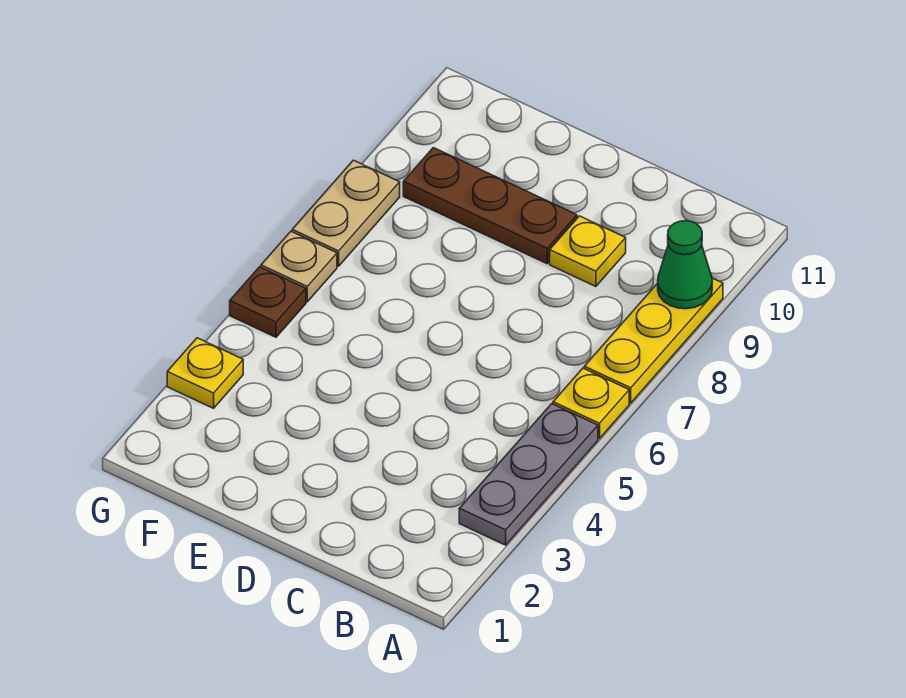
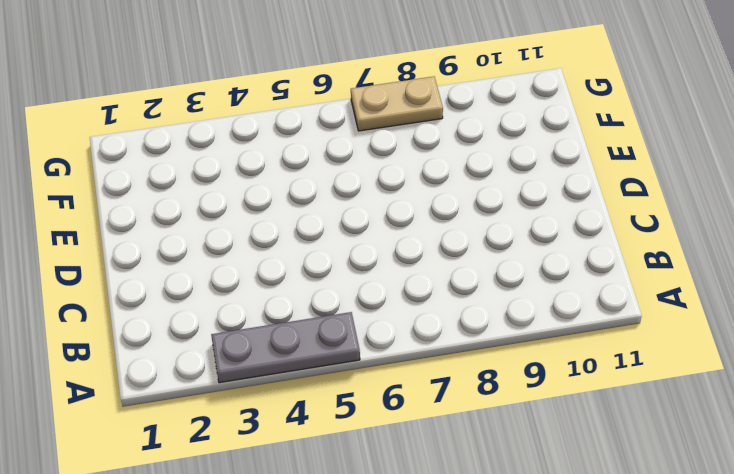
none -> yellow 1x1 plate [553,368,629,439]
none -> yellow 1x3 plate [584,278,723,403]

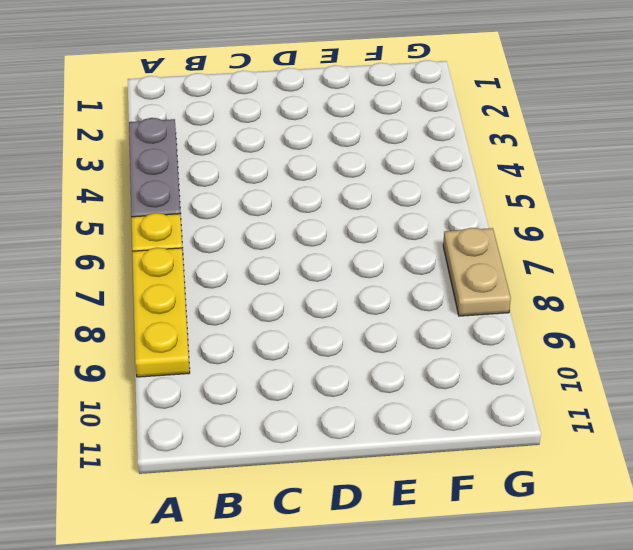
none -> yellow 1x1 plate [550,216,626,287]
none -> brown 1x3 plate [403,148,577,264]

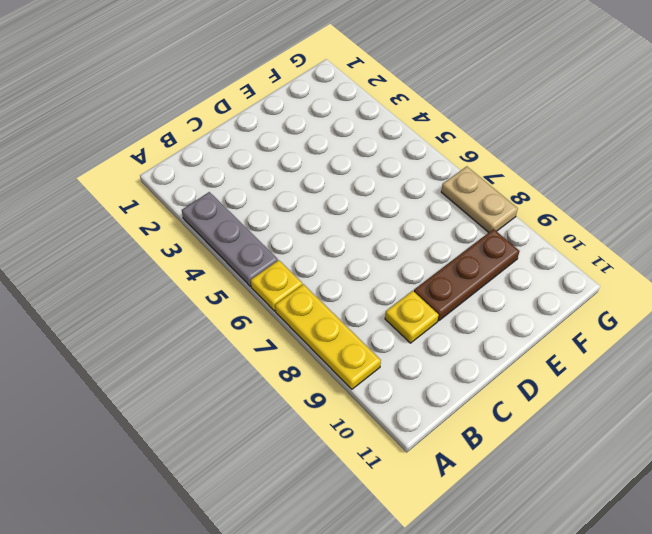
none -> yellow 1x1 plate [167,338,243,408]
none -> brown 1x1 plate [230,267,306,337]

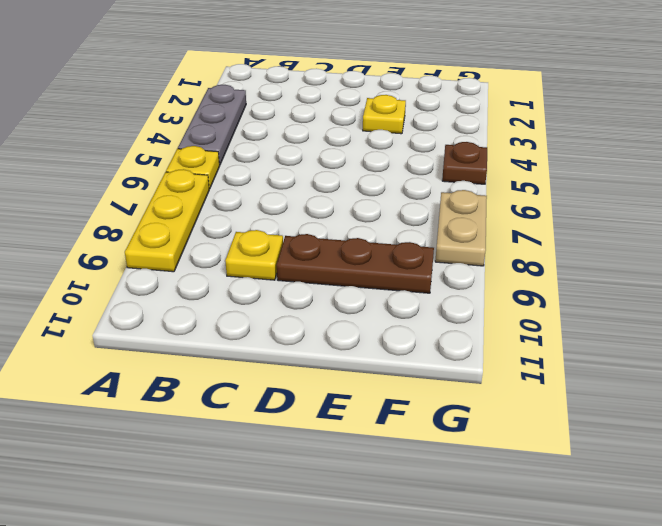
yellow 1x1 plate [363,95,406,134] -> yellow 1x1 plate moved to [167,338,243,408]
none -> tan 1x1 plate [261,232,337,302]
none -> green 1x1 cone [658,221,712,309]

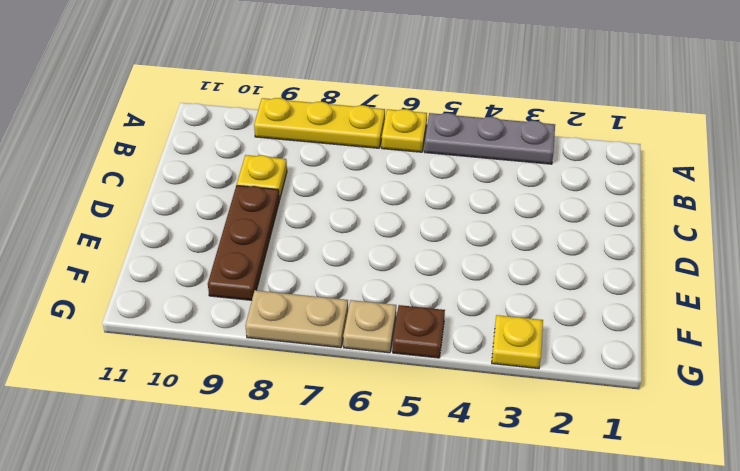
none -> green 1x1 cone [658,221,712,309]

